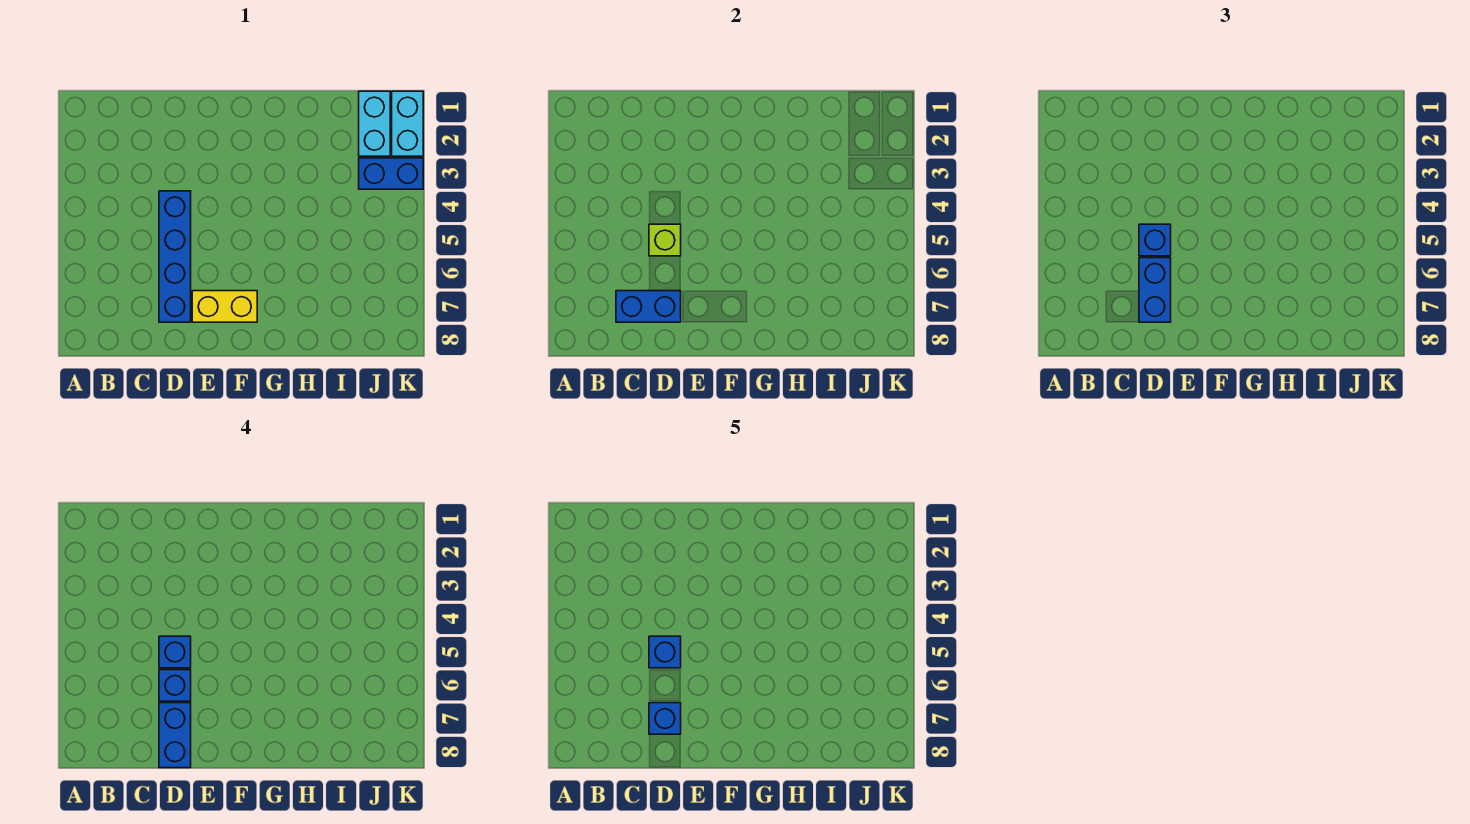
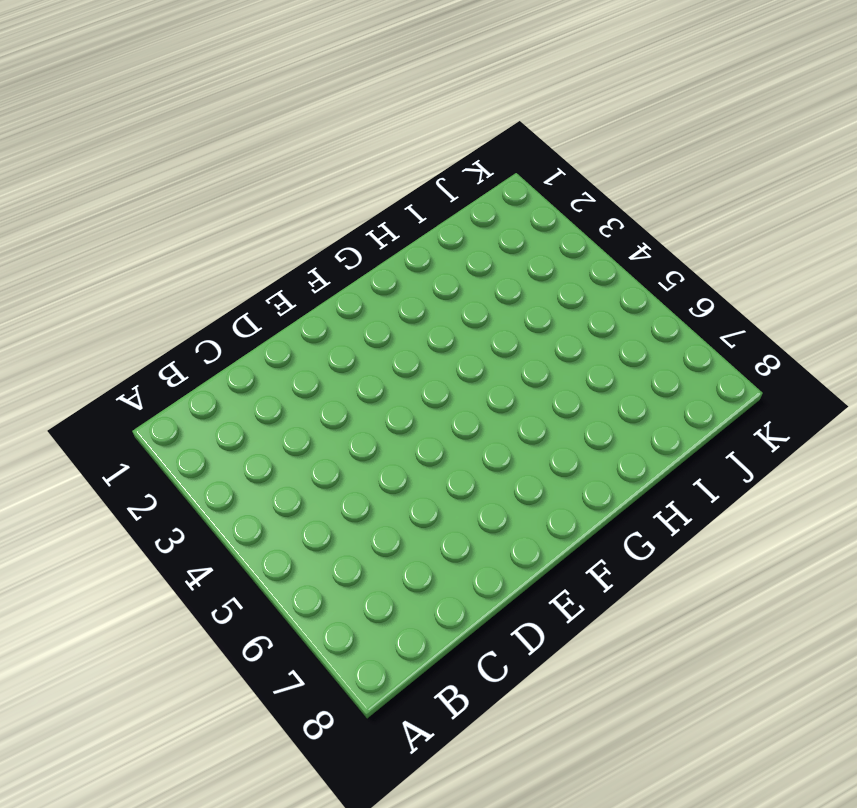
none -> blue 1x4 brick [159,191,191,322]
none -> yellow 1x2 brick [192,291,257,322]
none -> cyan 1x2 brick [359,91,390,156]

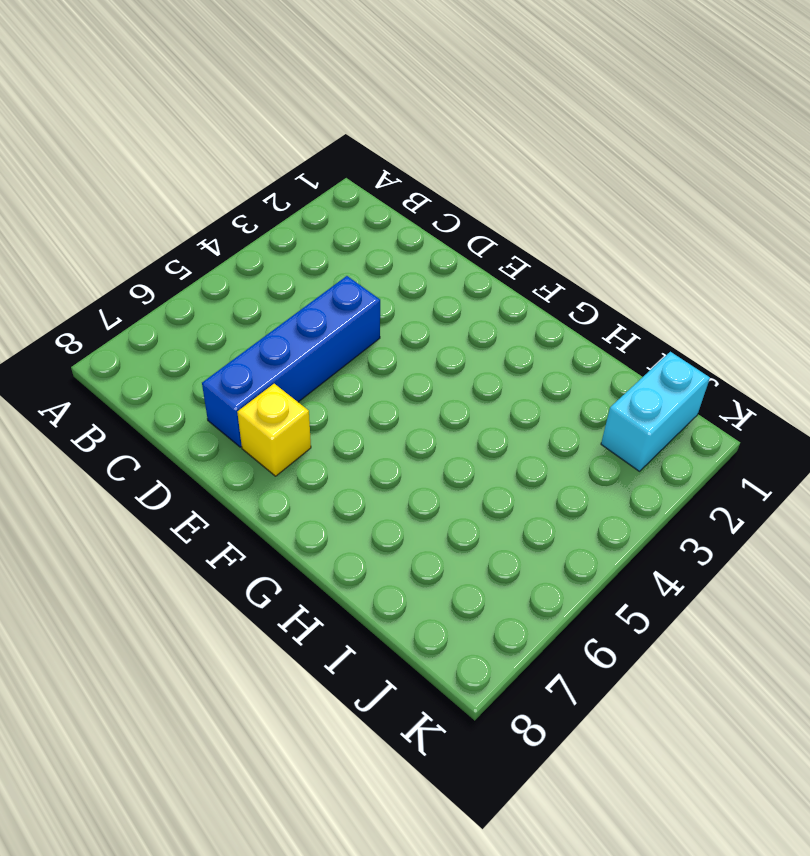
yellow 1x1 brick [237,384,311,476] -> yellow 1x2 brick [192,291,257,322]
none -> blue 1x2 brick [359,158,423,189]
none -> cyan 1x2 brick [392,91,423,156]
none -> blue 1x2 brick [616,291,681,322]

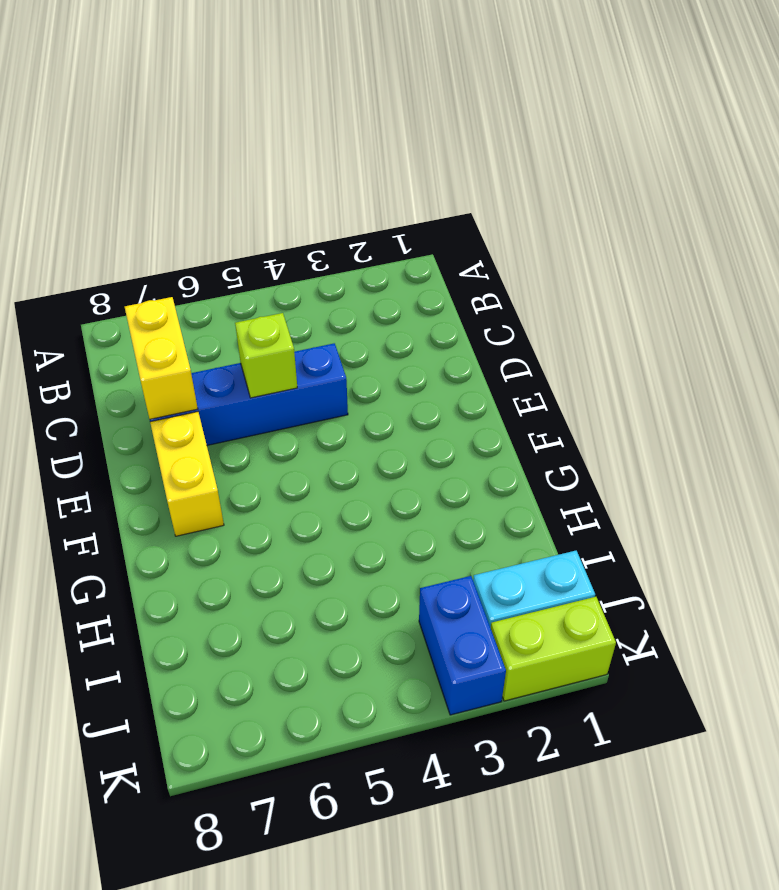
yellow 1x2 brick [125,297,198,419] -> blue 1x2 brick [616,291,681,322]
lime 1x2 brick [491,597,616,701] -> cyan 1x2 brick [392,91,423,156]
none -> blue 1x1 brick [1139,224,1171,256]
none -> blue 1x2 brick [1139,258,1171,322]
none -> blue 1x1 brick [159,636,191,668]

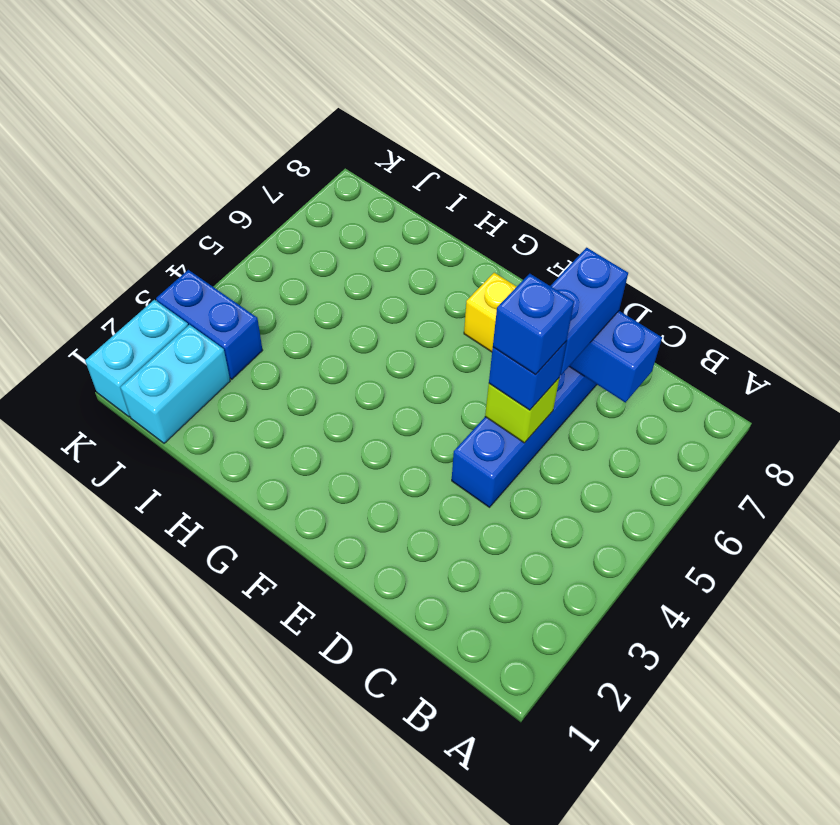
none -> blue 1x1 brick [159,670,191,701]
none -> blue 1x2 brick [159,703,191,768]
none -> blue 1x1 brick [649,636,681,668]

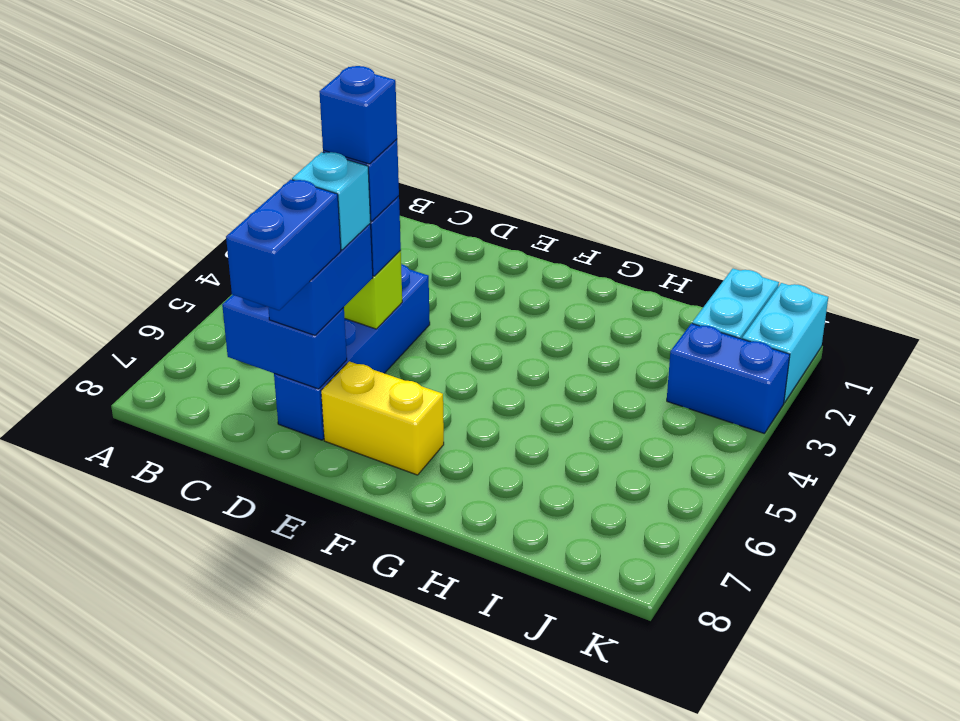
cyan 1x1 brick [292,152,371,250] -> blue 1x1 brick [159,670,191,701]
none -> blue 1x1 brick [649,703,681,734]

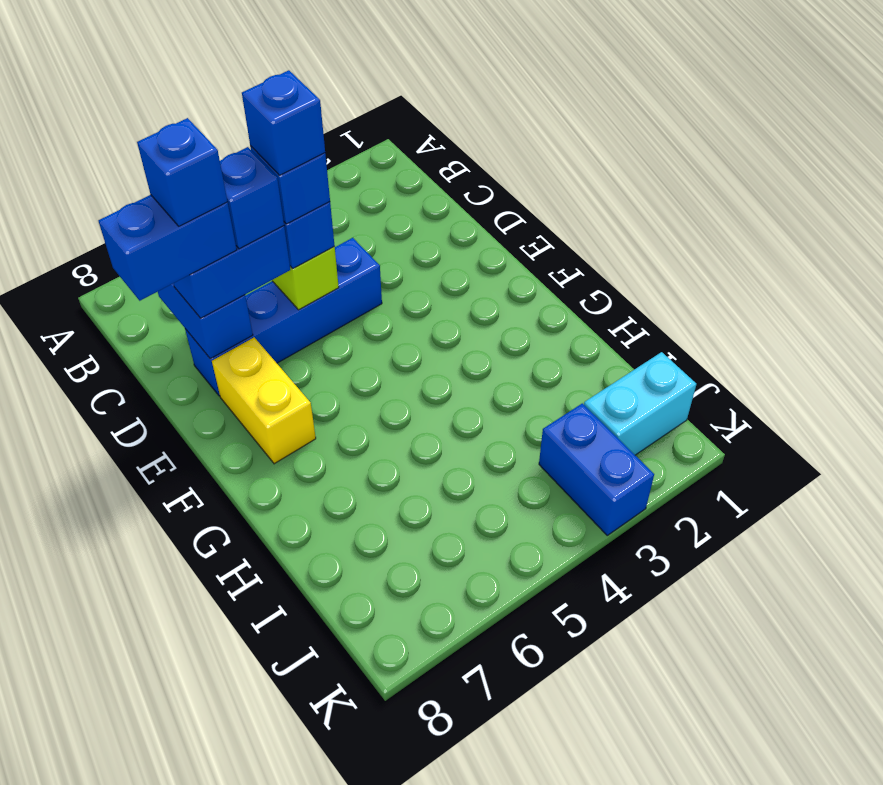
none -> cyan 1x2 brick [392,91,423,156]

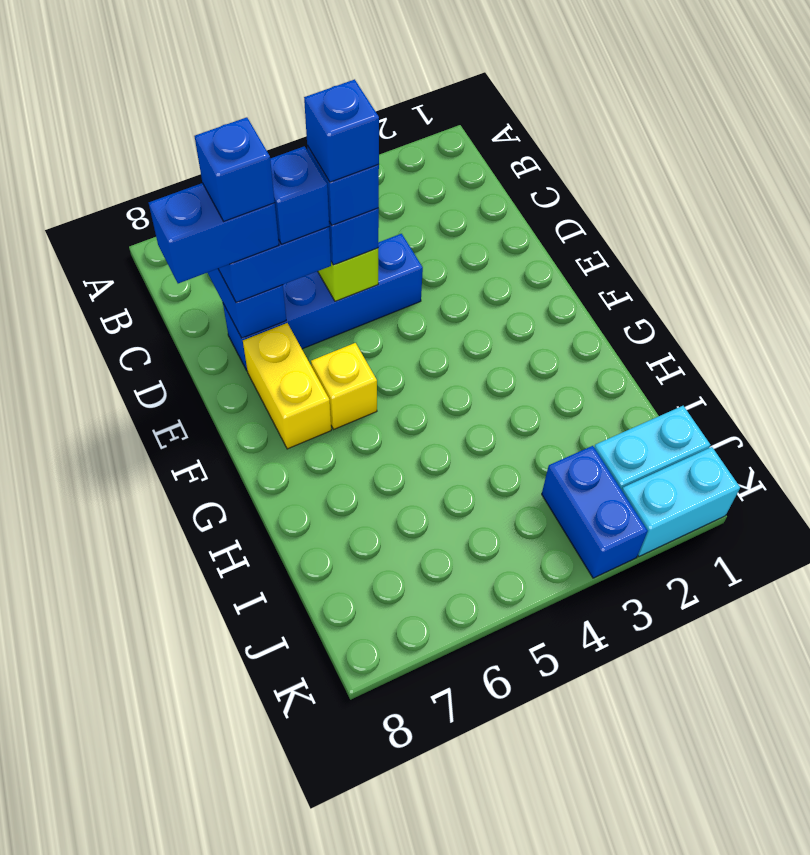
yellow 1x1 brick [311,343,377,429] -> none

